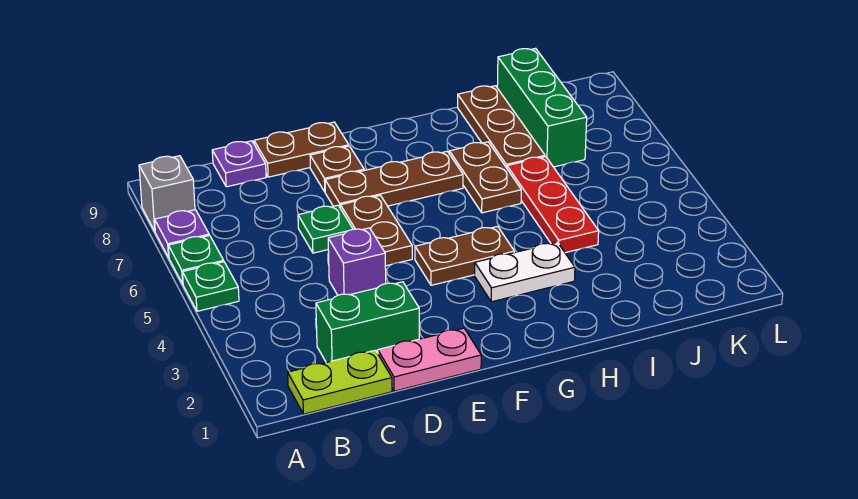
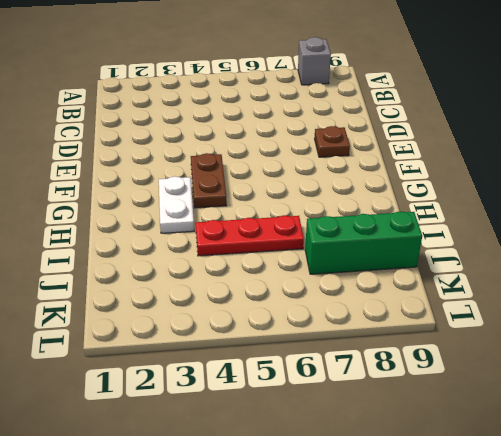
none -> green 1x1 plate [182,262,239,311]
none -> green 1x1 plate [168,235,224,284]
none -> purple 1x1 plate [155,210,209,257]

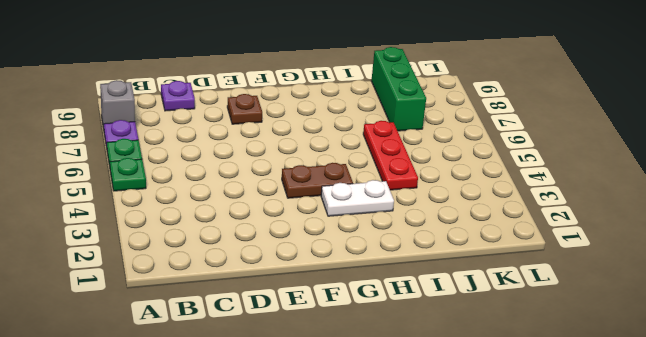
none -> lime 1x2 plate [288,350,392,414]
none -> green 1x2 brick [316,282,419,362]
none -> pink 1x2 plate [378,328,481,391]

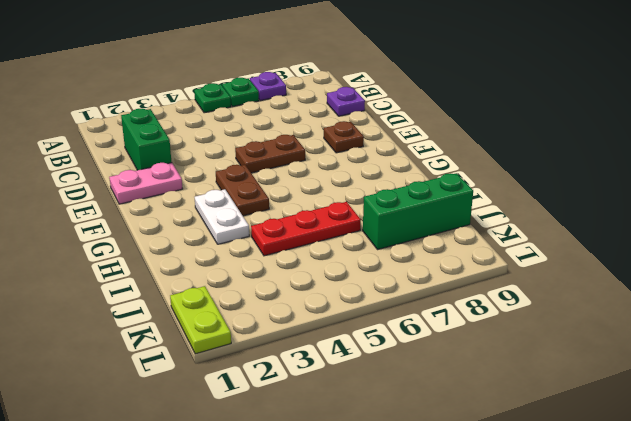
pink 1x2 plate [109,163,183,204] -> pink 1x2 plate turned to [378,328,481,391]
lime 1x2 plate [170,286,231,354] -> lime 1x2 plate moved to [288,350,392,414]
none -> grey 1x1 brick [139,156,195,231]
none -> purple 1x1 brick [328,228,386,295]
none -> green 1x1 plate [298,205,353,253]

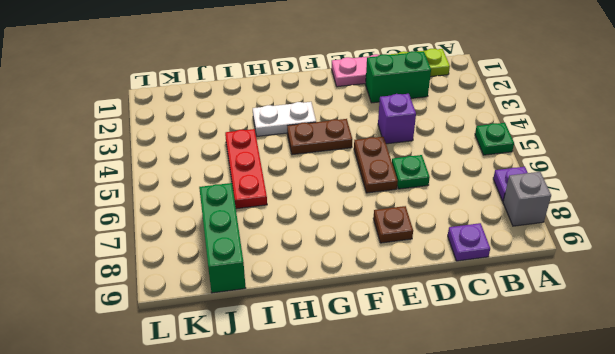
none -> green 1x1 plate [168,235,224,284]
none -> brown 1x2 plate [254,122,349,177]
none -> brown 1x3 plate [325,151,463,208]

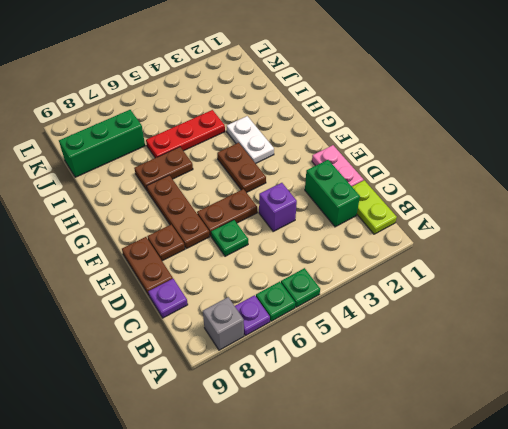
none -> brown 1x3 plate [458,86,545,168]

